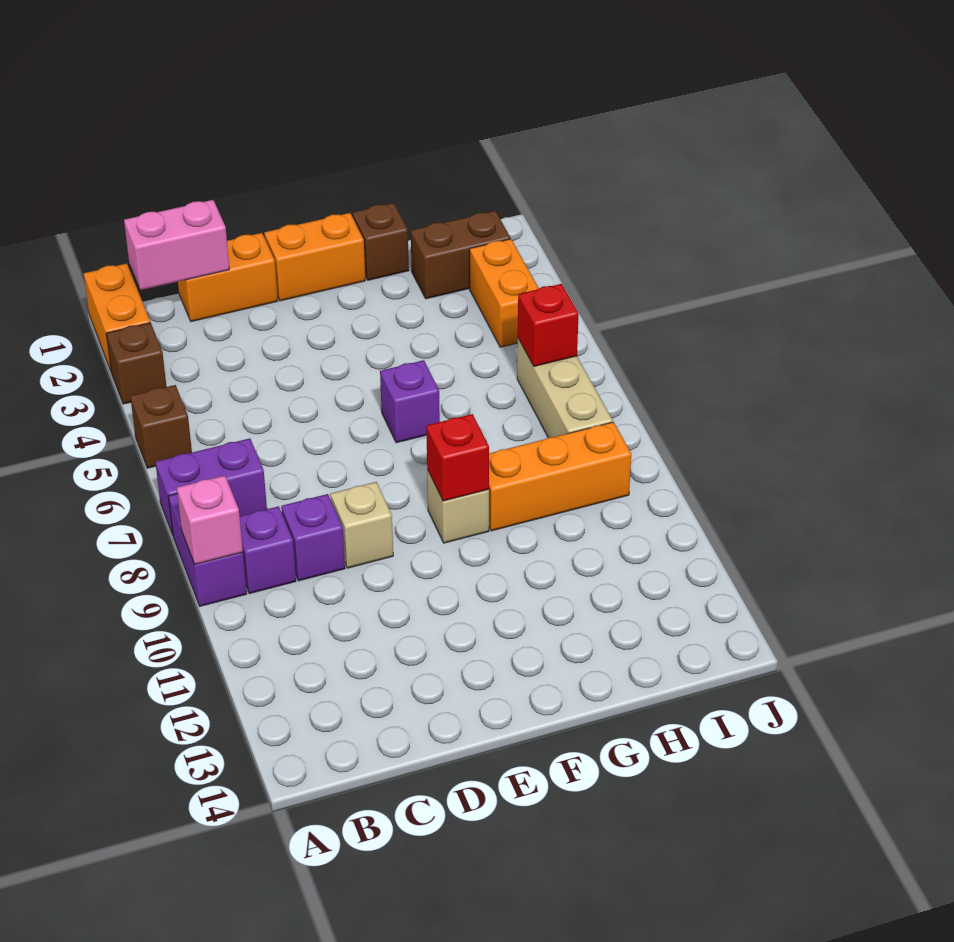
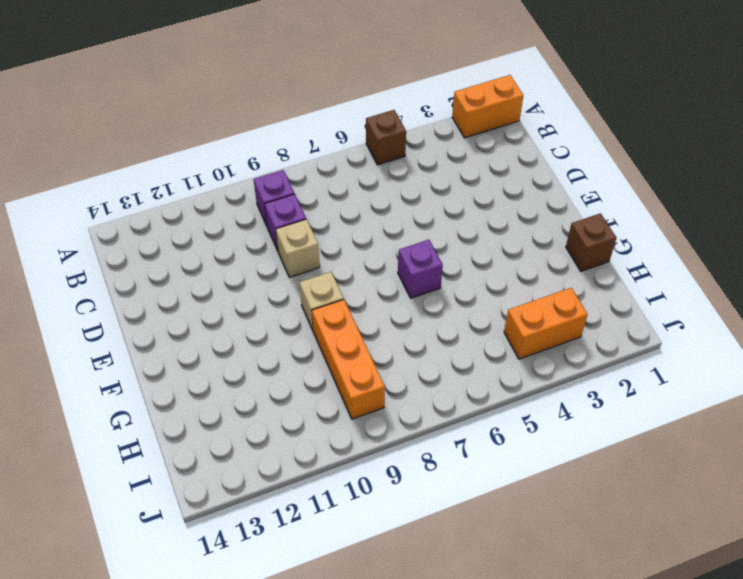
none -> brown 1x1 brick [106,323,167,404]
none -> purple 1x2 brick [155,438,267,535]
none -> purple 1x2 brick [168,494,247,606]

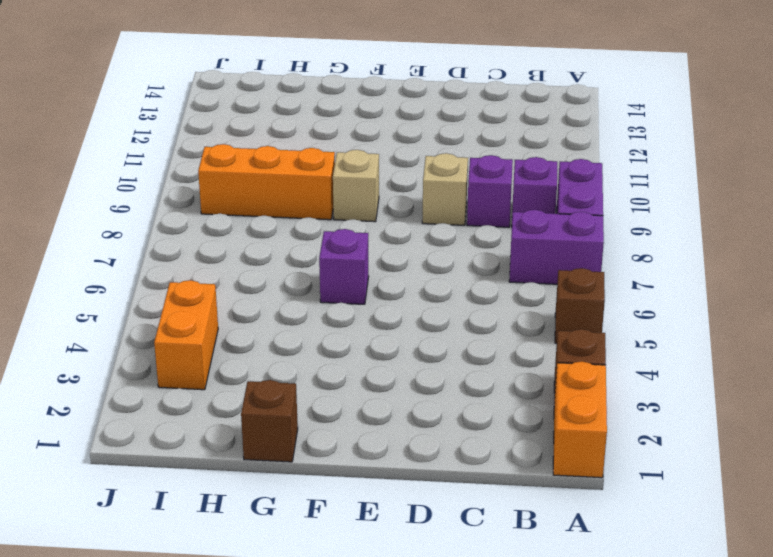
none -> orange 1x2 brick [178,233,278,322]
none -> orange 1x2 brick [264,213,365,301]
none -> brown 1x2 brick [411,211,510,299]

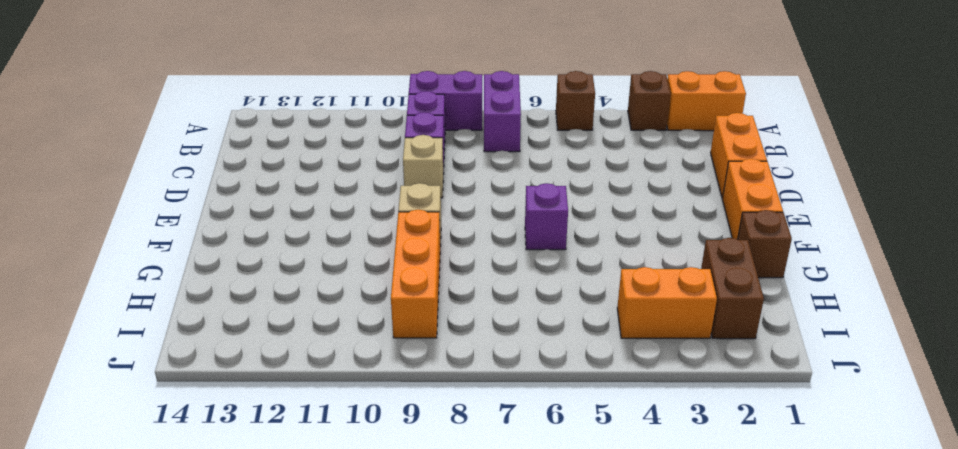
none -> tan 1x3 brick [517,339,613,438]
none -> pink 1x1 brick [177,475,243,564]
none -> pink 1x2 brick [124,200,229,290]

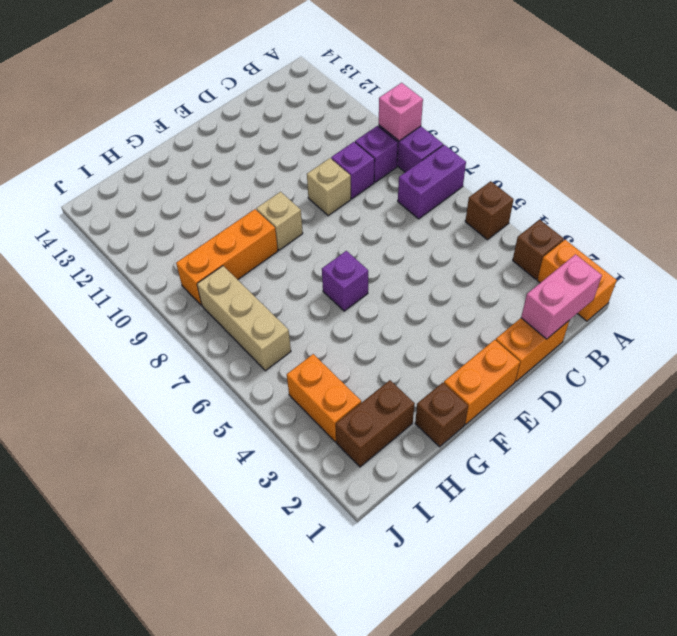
none -> red 1x1 brick [426,414,489,501]
none -> red 1x1 brick [518,284,579,366]

